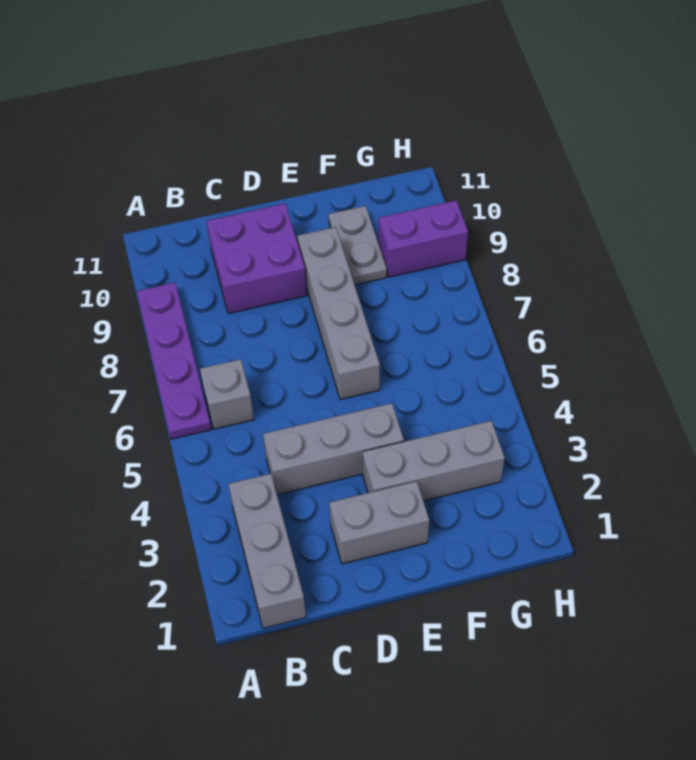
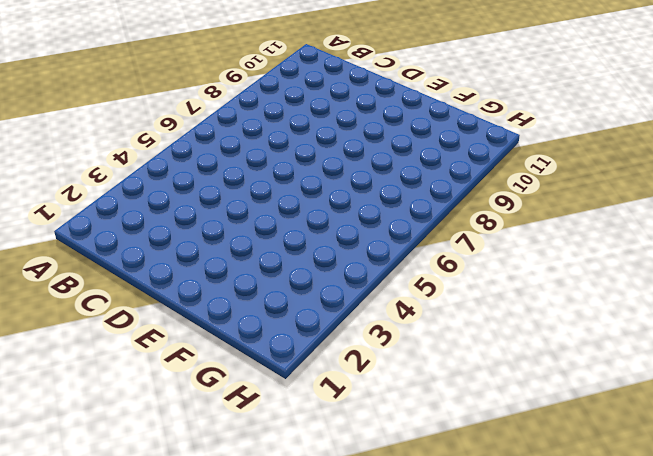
none -> purple 1x4 plate [137,283,211,439]
none -> grey 1x3 brick [229,474,306,628]

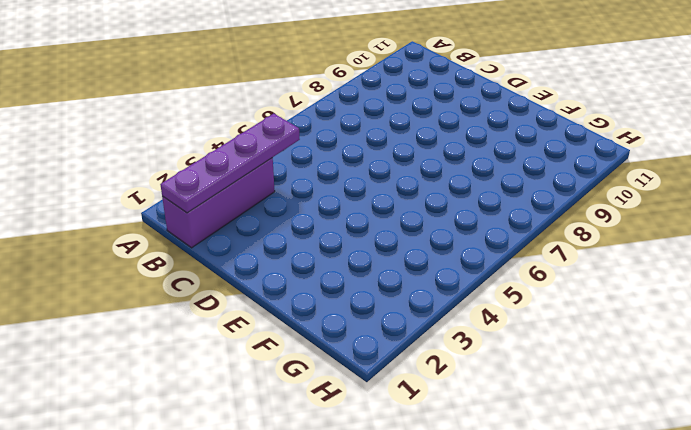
purple 1x3 brick [162,158,275,248] -> grey 1x3 brick [229,474,306,628]
purple 1x4 plate [160,114,300,213] -> purple 1x4 plate moved to [137,283,211,439]
none -> grey 1x1 brick [200,359,254,429]
none -> grey 1x3 brick [263,403,404,495]

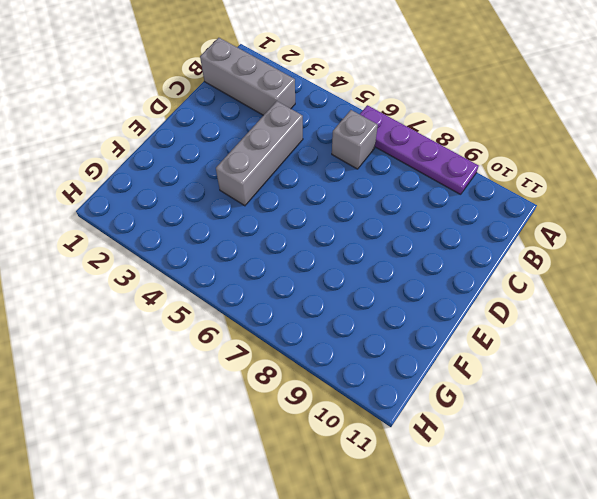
none -> purple 2x2 brick [207,204,307,314]
none -> grey 1x2 brick [330,481,429,564]

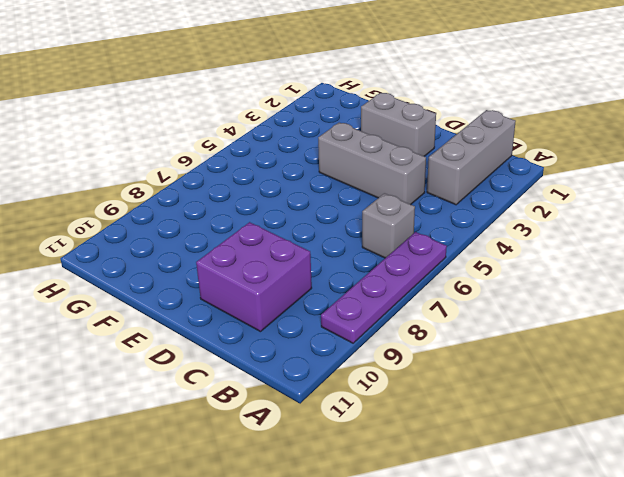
none -> grey 1x3 brick [362,421,505,501]
none -> grey 1x4 brick [297,227,380,399]

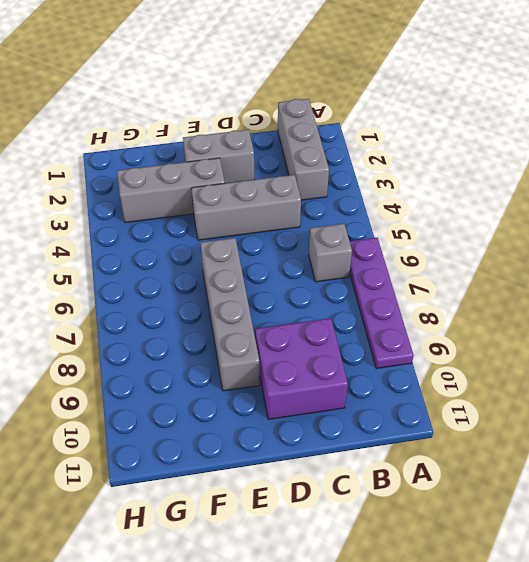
none -> grey 1x2 plate [329,206,387,285]
none -> purple 1x2 brick [378,201,468,277]

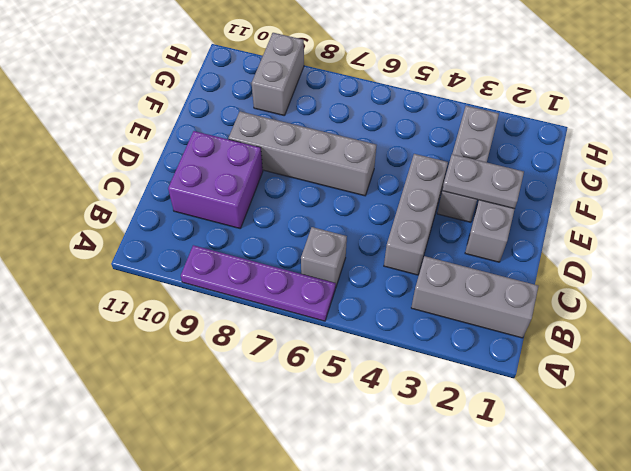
grey 1x2 plate [442,154,524,209] -> grey 1x2 plate moved to [329,206,387,285]
grey 1x2 brick [252,33,304,116] -> purple 1x2 brick [378,201,468,277]

